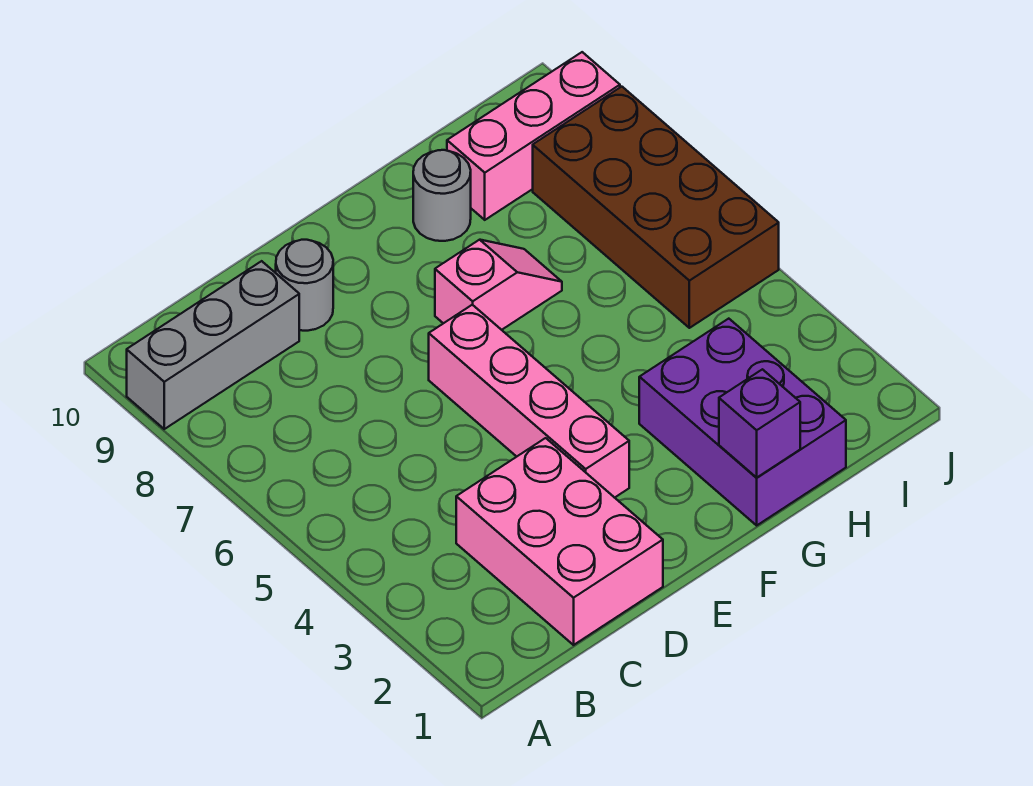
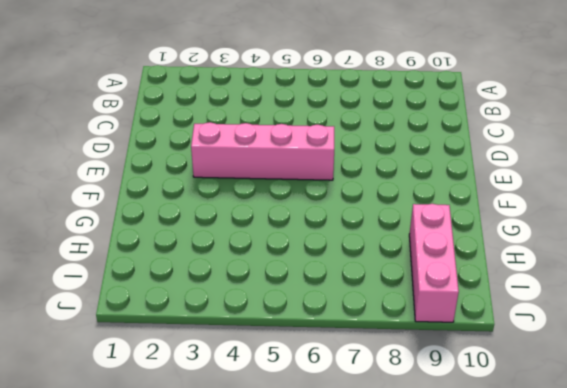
none -> grey 1x3 brick [127,261,299,429]
none -> pink 2x3 brick [456,438,663,645]

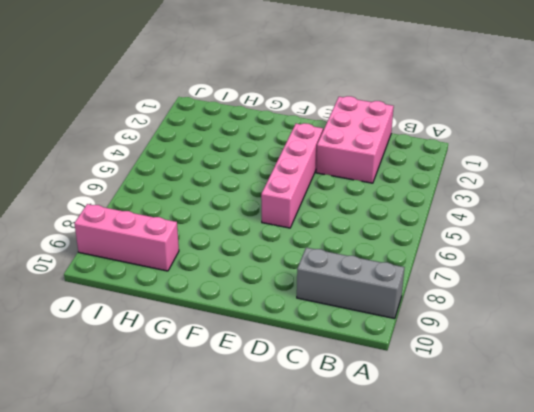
none -> grey 1x1 round brick [276,240,333,331]
none -> pink 1x2 slope [435,240,562,330]

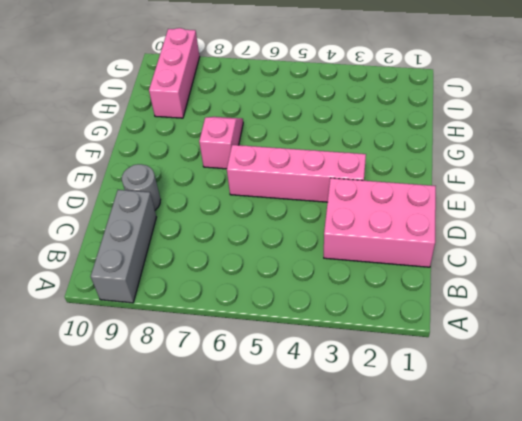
none -> purple 2x3 brick [639,319,846,525]
none -> grey 1x1 round brick [413,150,471,241]

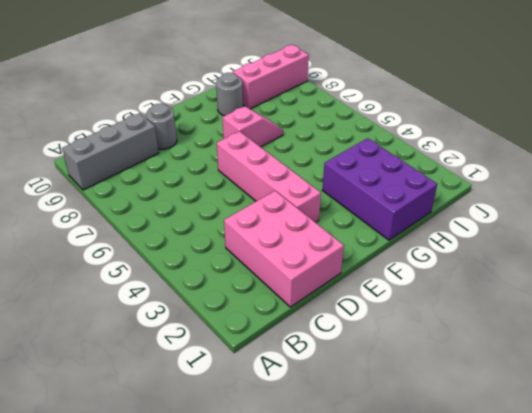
none -> brown 2x4 brick [533,87,779,328]
none -> purple 1x1 brick [719,369,800,477]

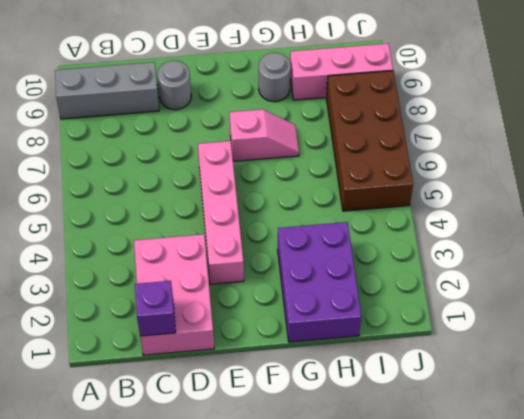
purple 1x1 brick [135,281,176,336] -> purple 1x1 brick moved to [719,369,800,477]

